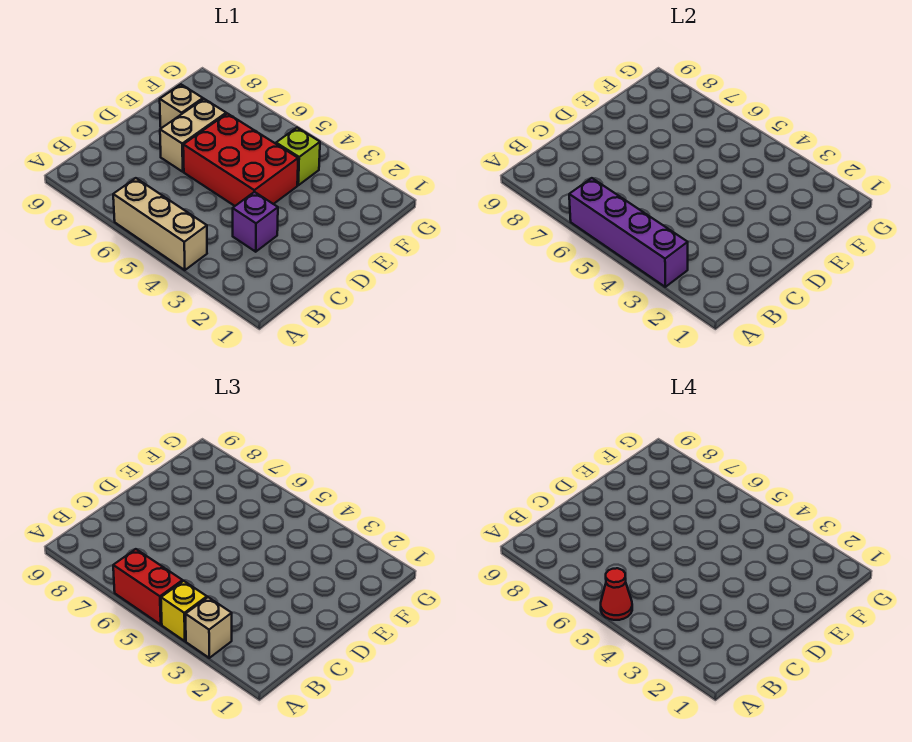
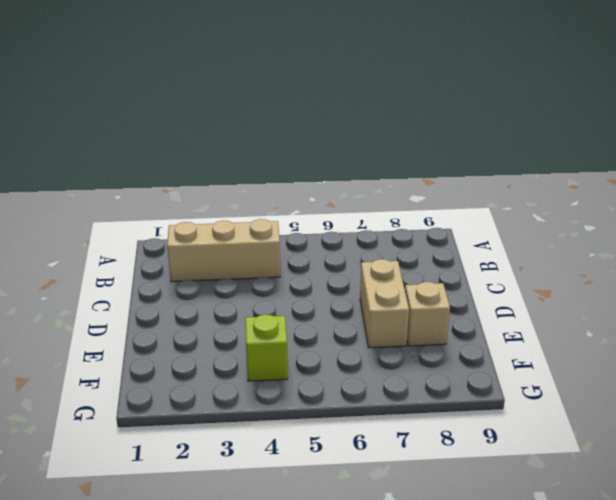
tan 1x3 brick [167,219,280,282] -> tan 1x3 brick moved to [113,178,207,270]
none -> purple 1x1 brick [233,192,278,252]
none -> red 2x3 brick [183,113,298,206]

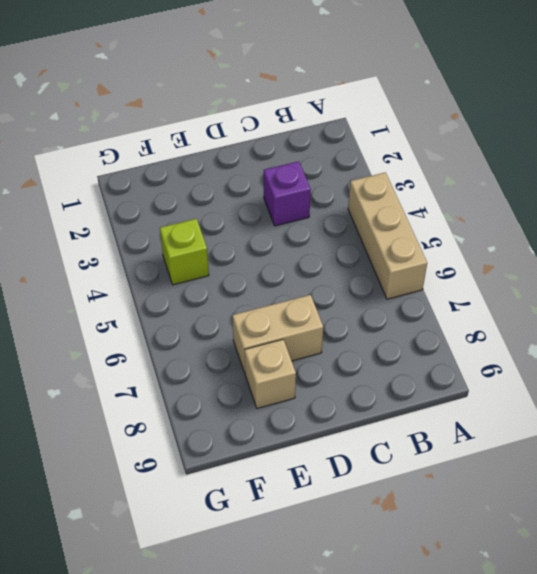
none -> red 2x3 brick [183,113,298,206]
none -> purple 1x4 brick [569,178,688,287]

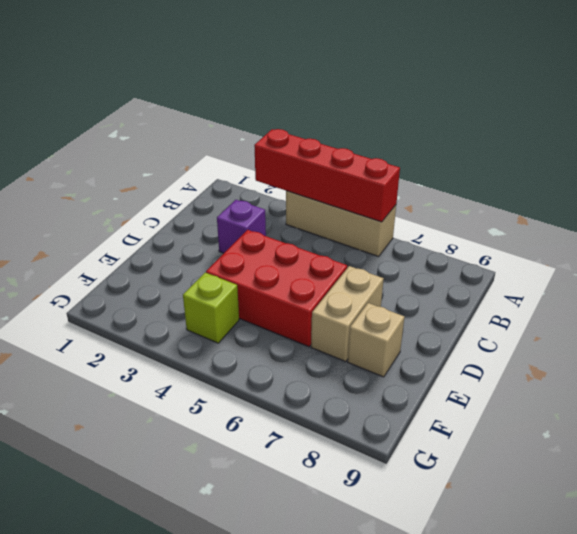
red 1x4 brick [254,129,400,222] -> purple 1x4 brick [569,178,688,287]
none -> tan 1x1 brick [186,597,232,658]
none -> yellow 1x1 brick [161,581,207,641]

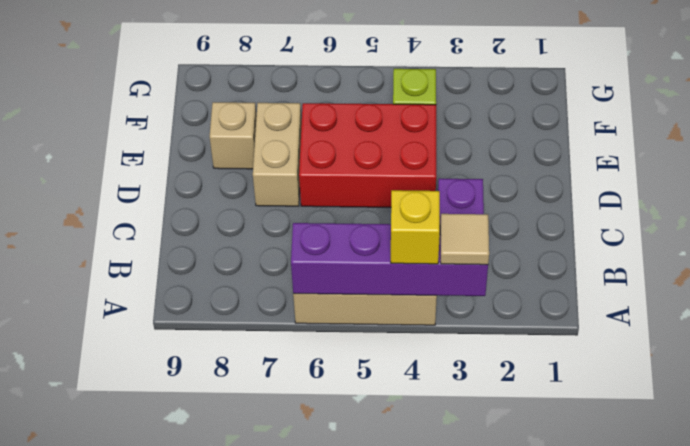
tan 1x1 tile [440,214,489,265] -> tan 1x1 brick [186,597,232,658]
none -> red 1x2 brick [113,549,183,625]
none -> red 1x1 cone [601,568,632,620]

